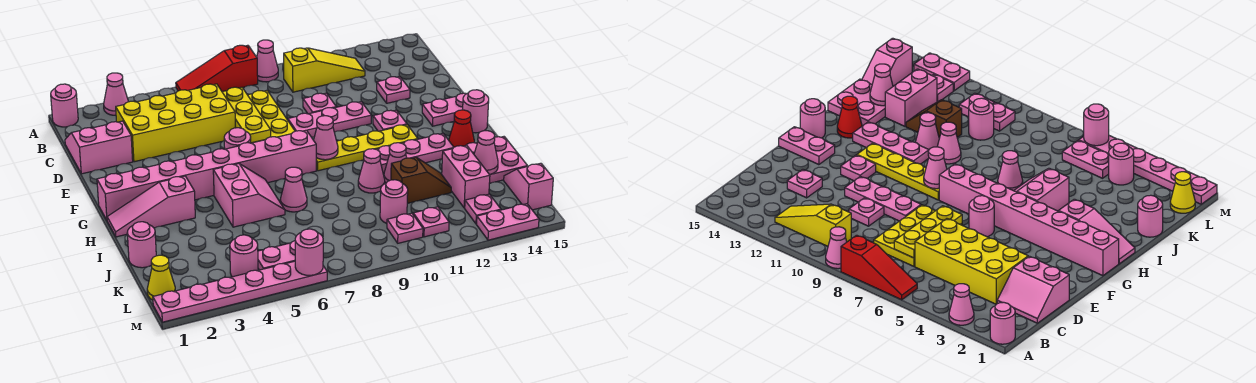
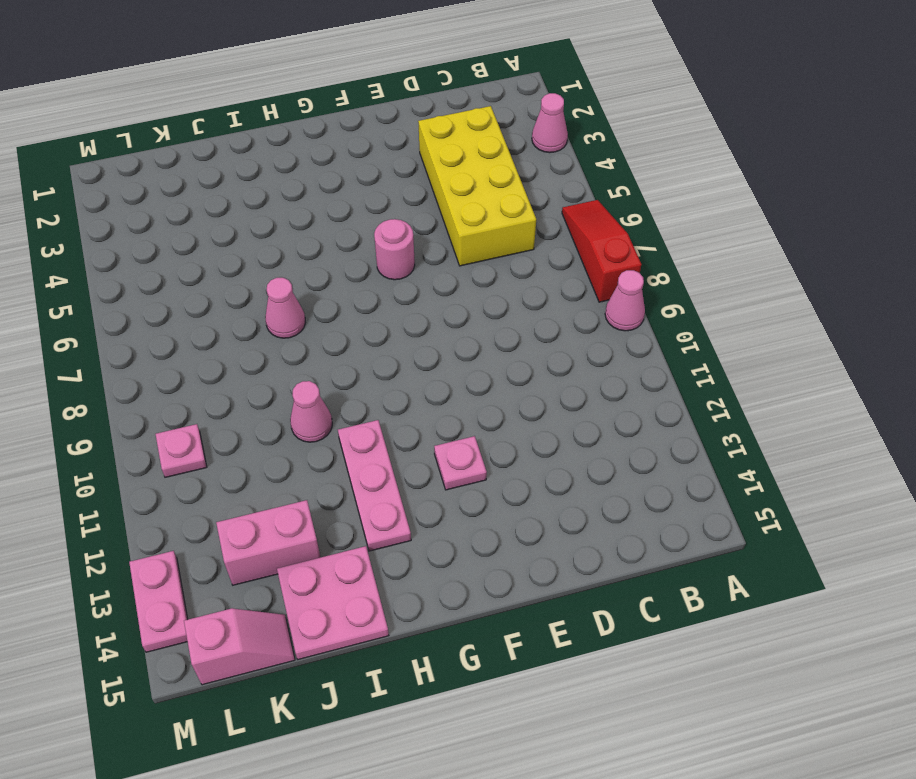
none -> pink 1x1 round brick [51,84,78,127]
none -> yellow 1x3 slope [284,48,365,92]
none -> pink 2x2 slope [65,121,133,174]
none -> yellow 2x3 plate [248,91,295,142]

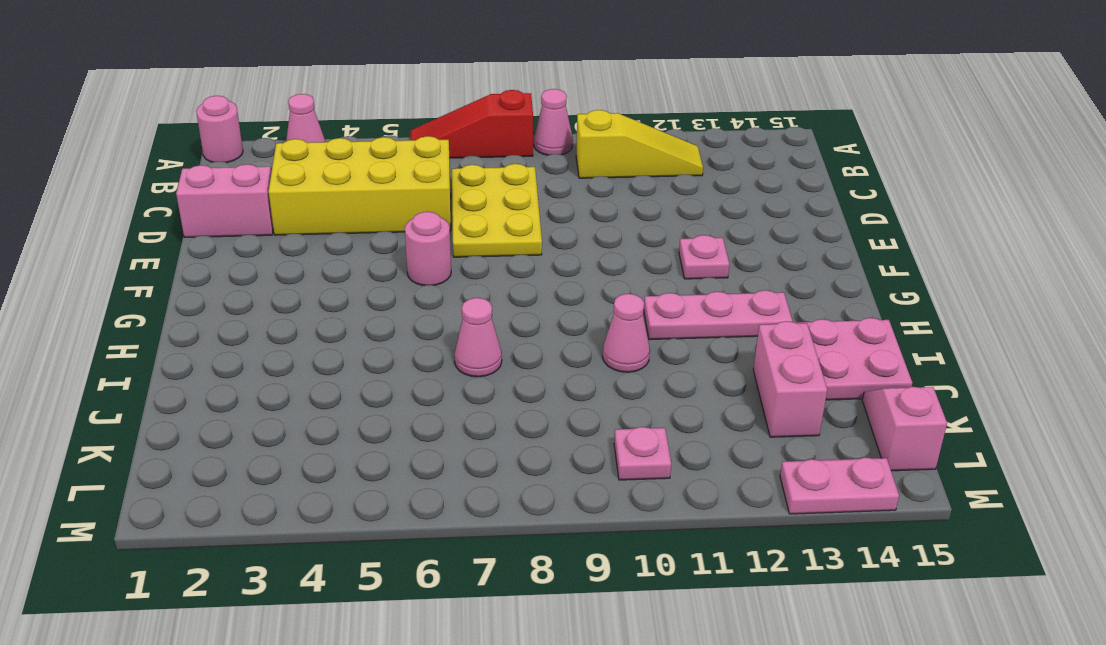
none -> pink 1x1 plate [303,93,336,114]
none -> pink 1x1 plate [377,77,410,103]
none -> pink 1x3 plate [288,102,371,137]
none -> pink 1x2 plate [422,93,466,126]

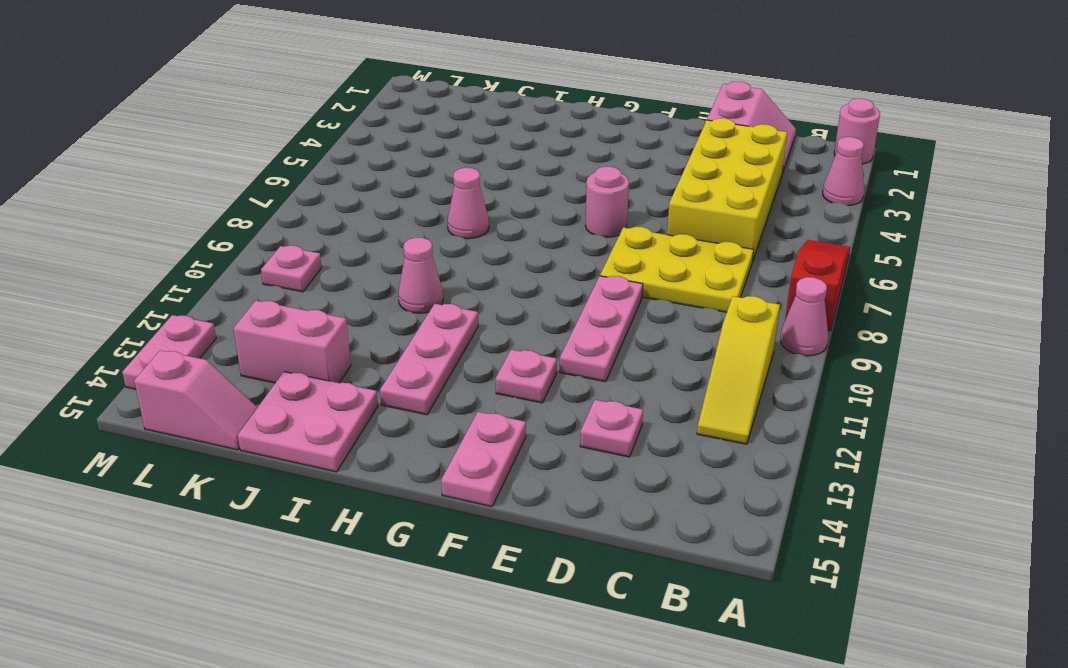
none -> pink 1x1 plate [303,93,336,114]
none -> pink 1x8 brick [97,130,316,220]
none -> yellow 1x4 plate [316,125,418,171]
none -> pink 1x1 round brick [463,90,489,133]

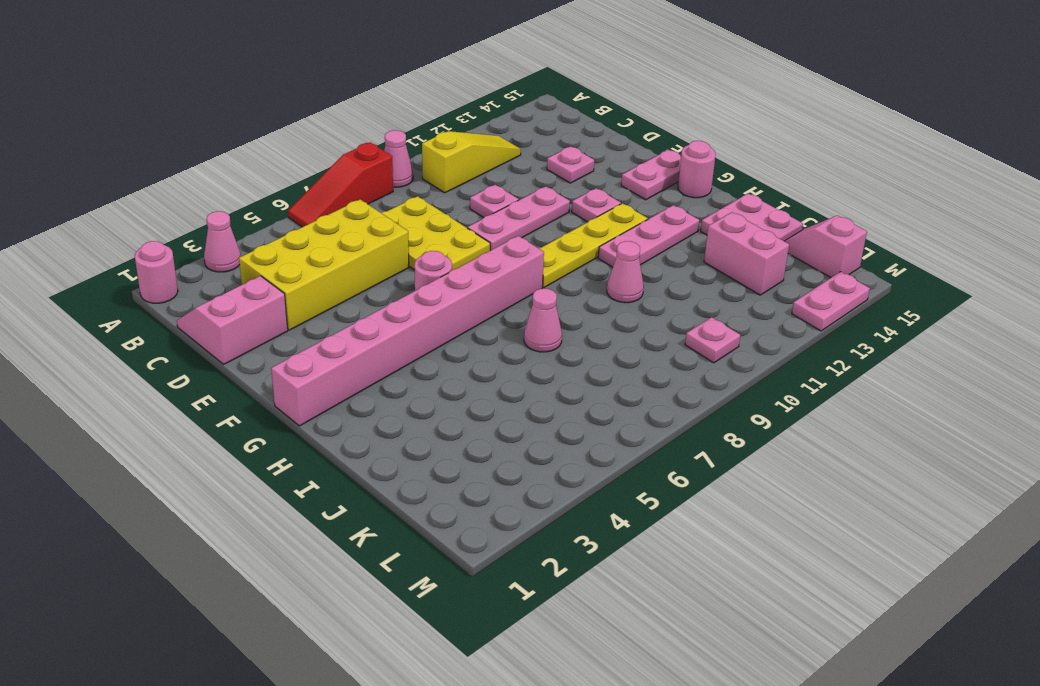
none -> pink 1x3 slope [107,176,195,237]
none -> pink 2x2 slope [213,164,285,227]
none -> red 1x1 cone [449,110,474,147]
none -> pink 1x1 cone [384,143,407,183]

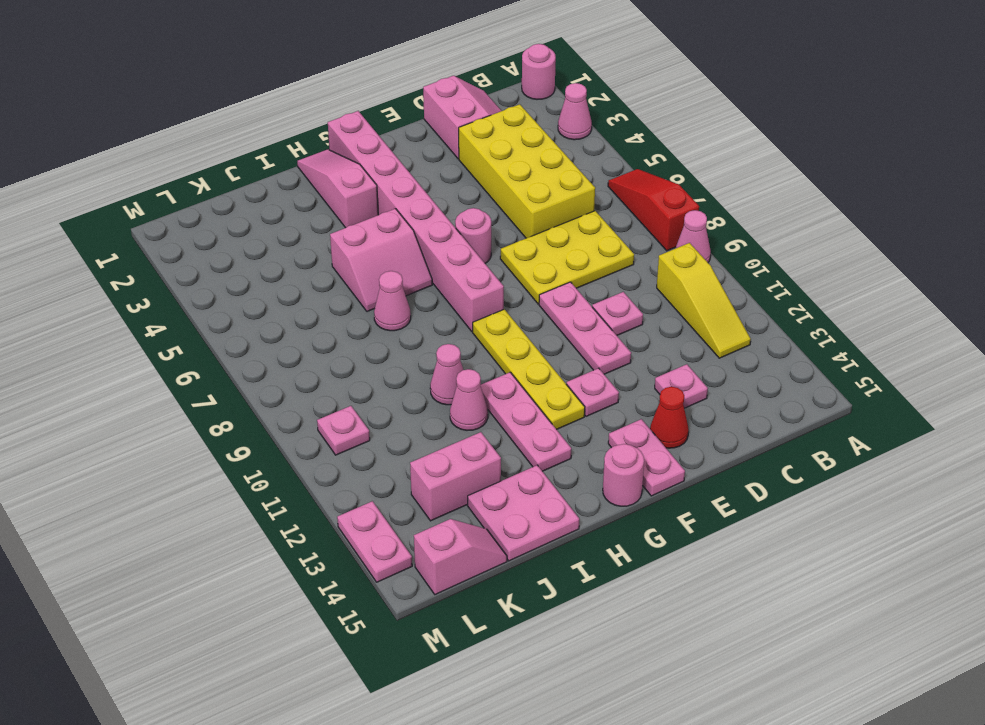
red 1x1 cone [650,387,689,448] -> red 1x1 cone moved to [449,110,474,147]
none -> pink 1x1 round brick [127,222,156,268]
none -> brown 1x2 slope [391,157,451,203]
none -> pink 1x1 round brick [380,180,408,224]
none -> yellow 1x1 cone [147,255,175,300]

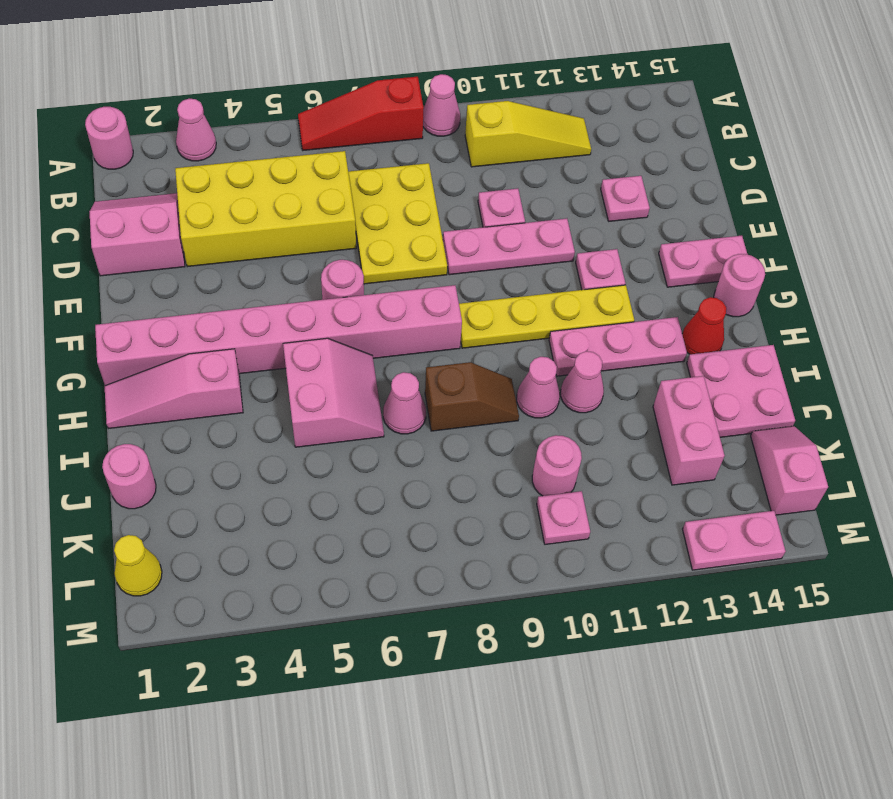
brown 1x2 slope [425,362,519,431] -> brown 1x2 slope moved to [391,157,451,203]
none -> pink 1x1 round brick [230,235,258,277]
none -> pink 1x2 plate [258,241,295,270]
none -> pink 1x1 plate [413,207,449,237]
none -> pink 1x1 plate [465,194,501,224]

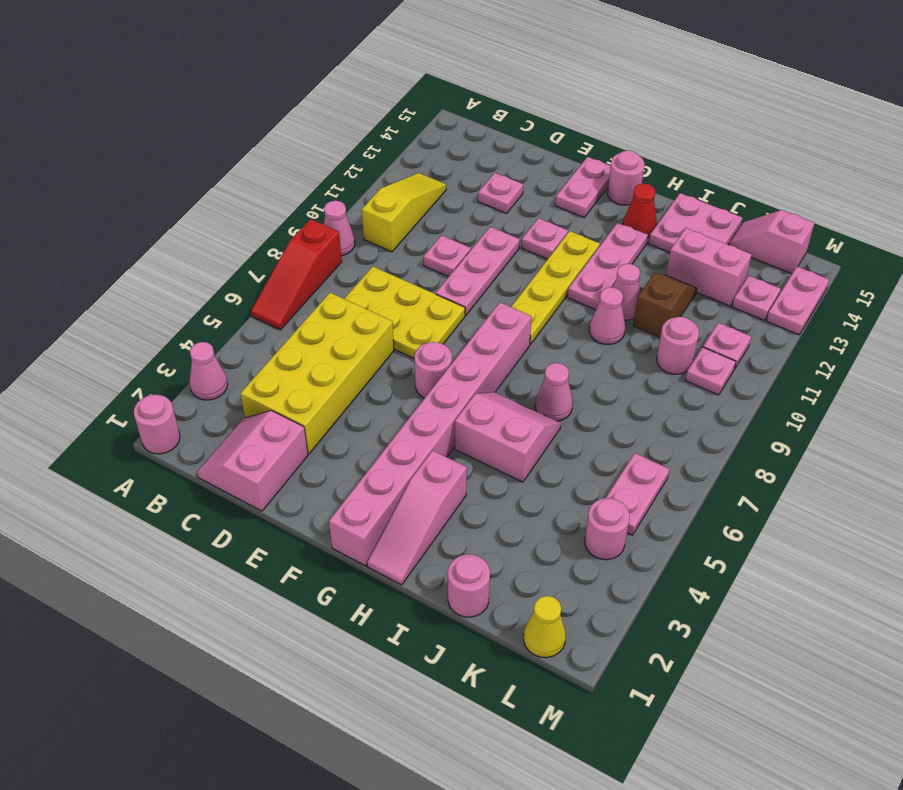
none -> pink 1x6 plate [153,261,327,322]
none -> yellow 1x3 plate [222,87,271,143]
none -> pink 1x1 cone [314,116,338,160]
none -> pink 1x1 cone [474,131,498,174]

